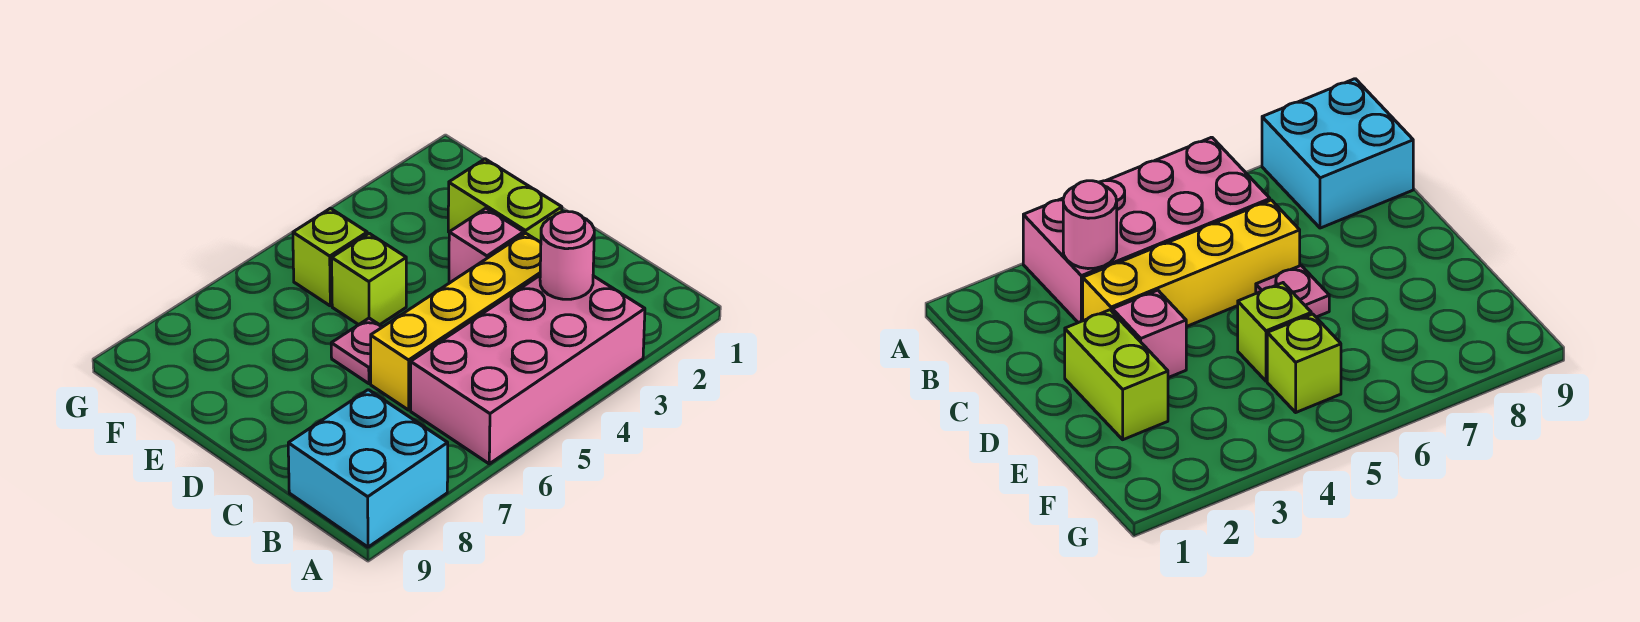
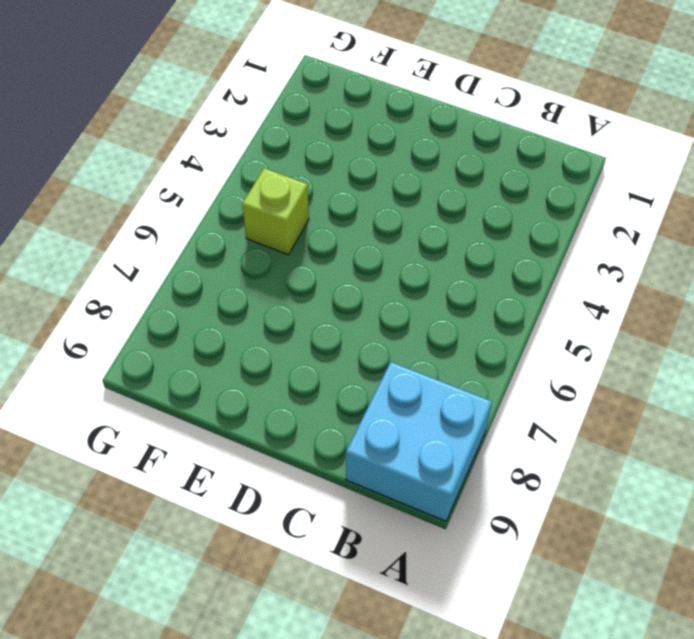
none -> pink 2x4 brick [411,276,645,464]
none -> yellow 1x4 brick [371,233,541,410]

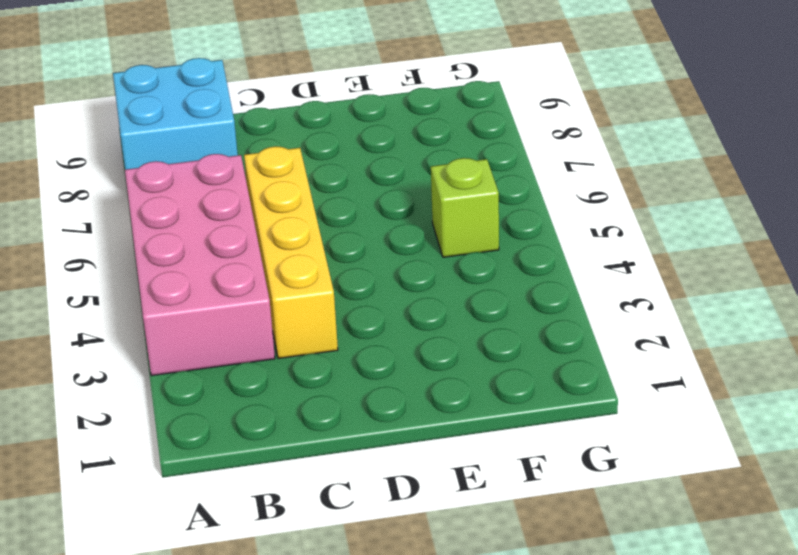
none -> lime 1x2 brick [448,159,562,243]
none -> pink 1x1 brick [449,208,524,282]

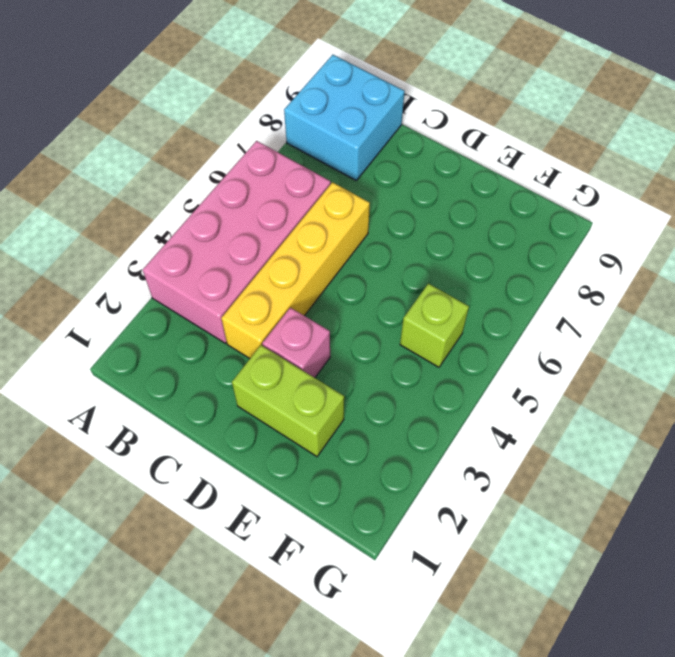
none -> pink 1x1 plate [331,318,382,384]
none -> lime 1x1 brick [332,233,406,325]

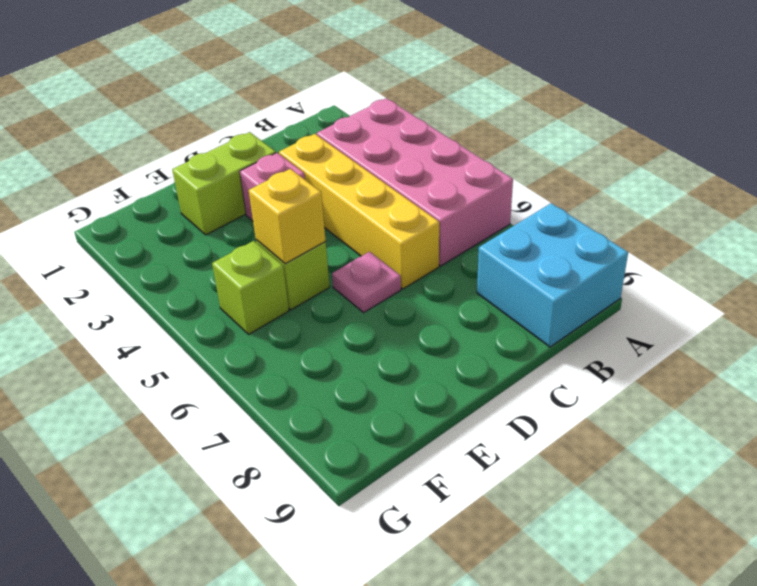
yellow 1x1 brick [249,169,326,264] -> none
none -> pink 1x1 round brick [540,211,594,299]

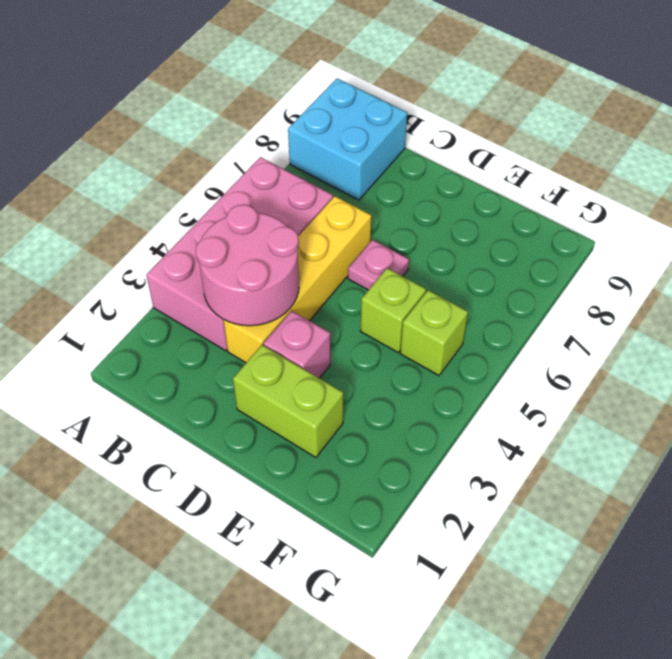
pink 2x2 round brick [196,205,299,326] -> pink 1x1 round brick [540,211,594,299]

